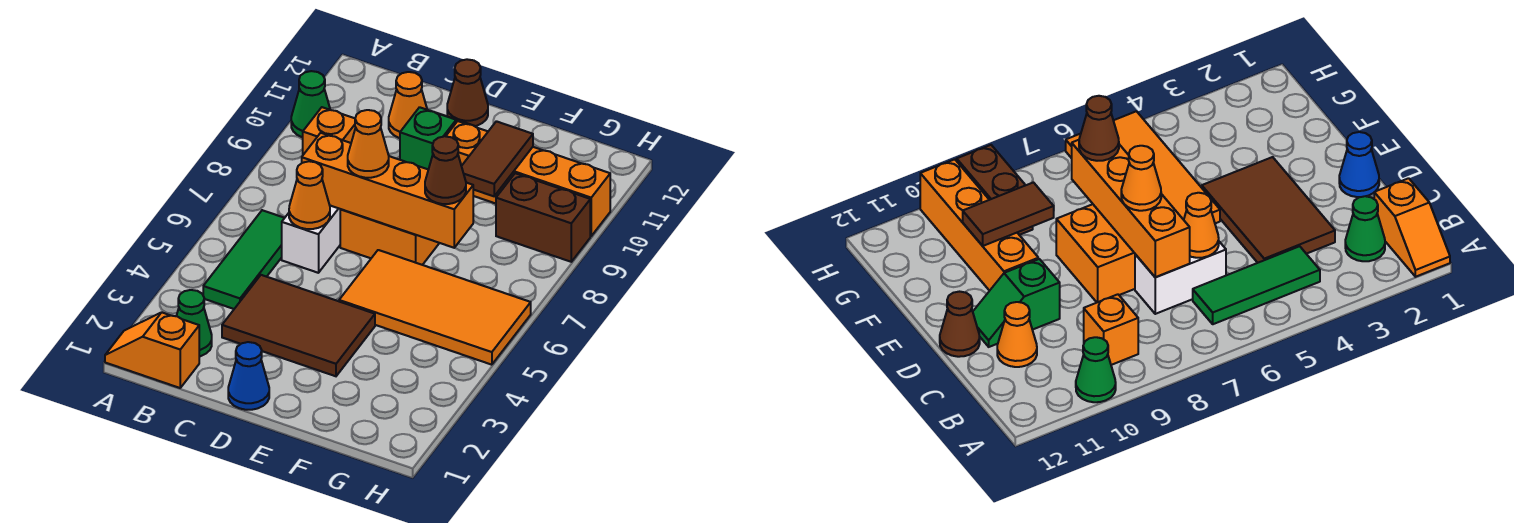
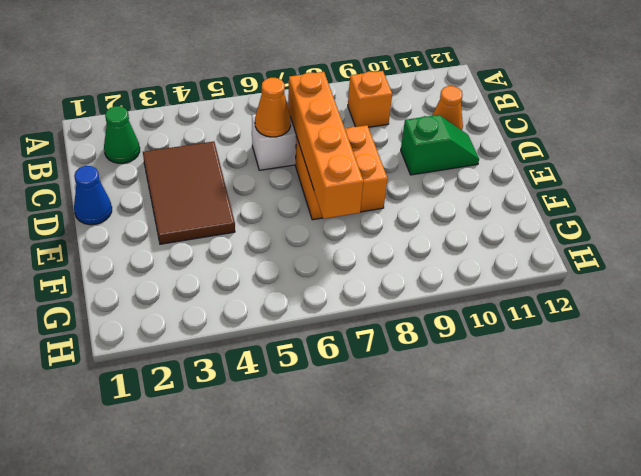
none -> orange 1x2 slope [105,312,199,388]
none -> green 1x1 cone [291,71,330,137]
none -> green 1x3 tile [203,210,284,309]

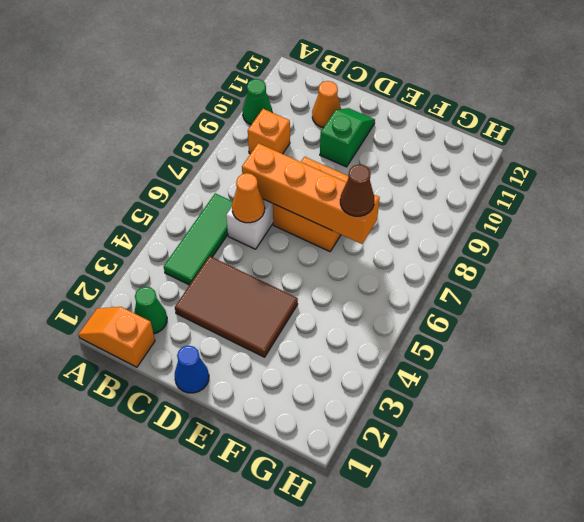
none -> brown 1x1 cone [447,59,488,126]
none -> orange 2x4 tile [339,250,531,365]
none -> orange 1x4 brick [446,121,610,236]

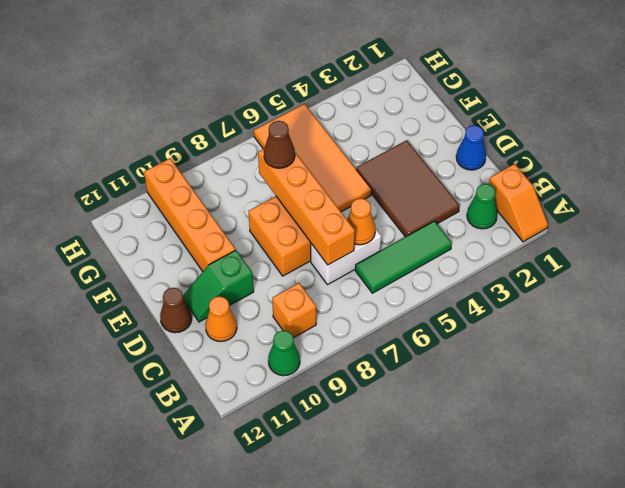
none -> brown 1x2 brick [496,173,590,262]
none -> brown 1x2 tile [462,121,533,196]
none -> orange 1x1 cone [348,110,389,178]

